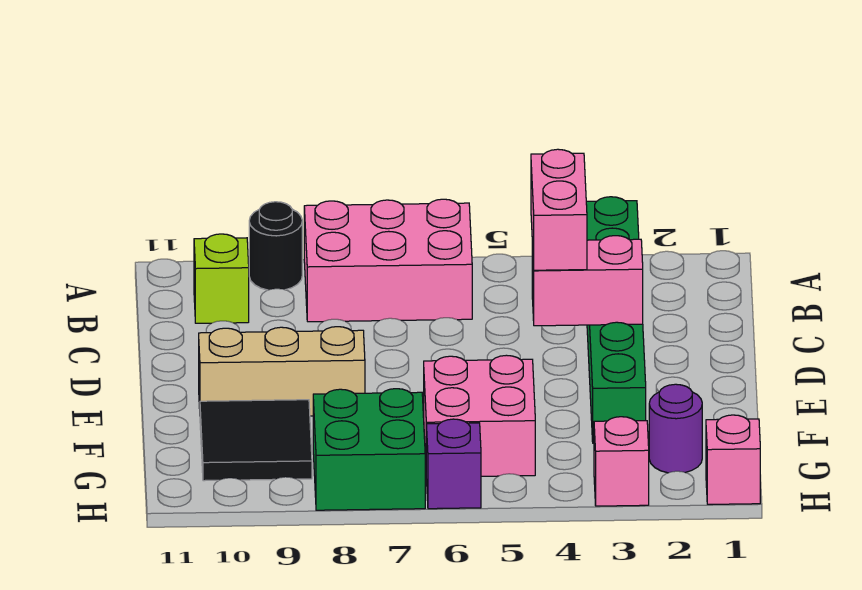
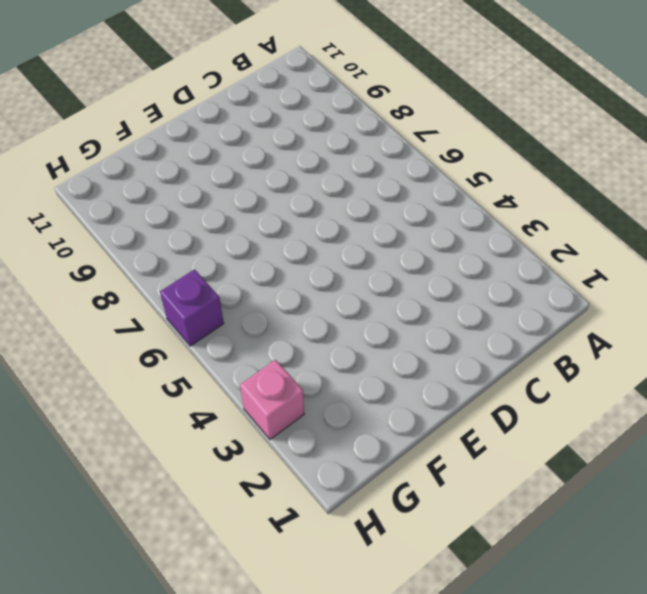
none -> green 1x6 brick [586,197,646,443]
none -> pink 2x3 brick [304,199,472,322]
none -> black 1x1 round brick [249,202,302,290]

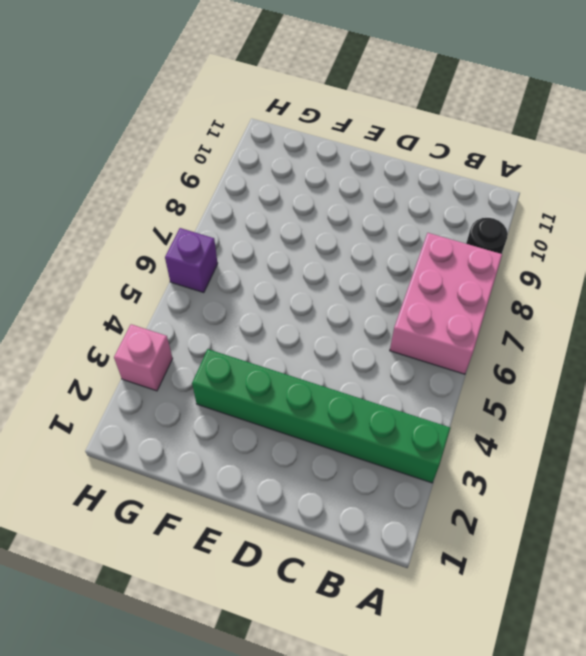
none -> lime 1x1 brick [194,234,249,323]
none -> tan 1x3 brick [199,327,365,416]
none -> pink 2x2 brick [424,355,535,476]

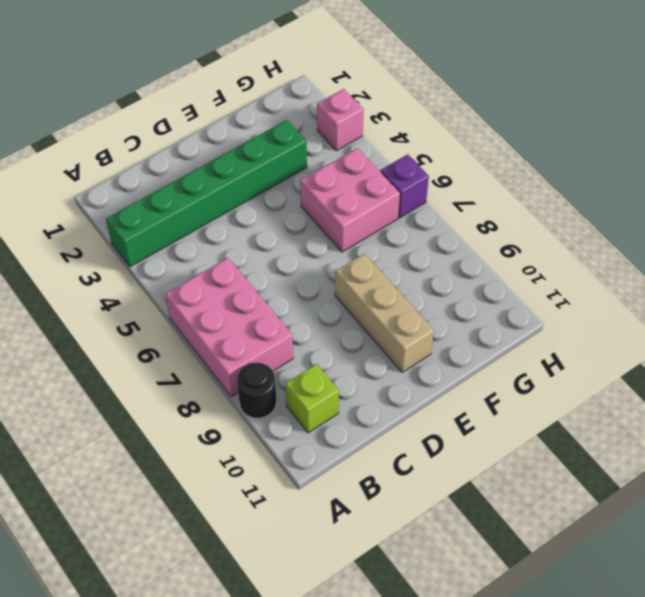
none -> black 2x2 tile [200,400,312,481]
none -> purple 1x1 round brick [649,384,702,473]
none -> green 2x2 brick [313,389,425,510]

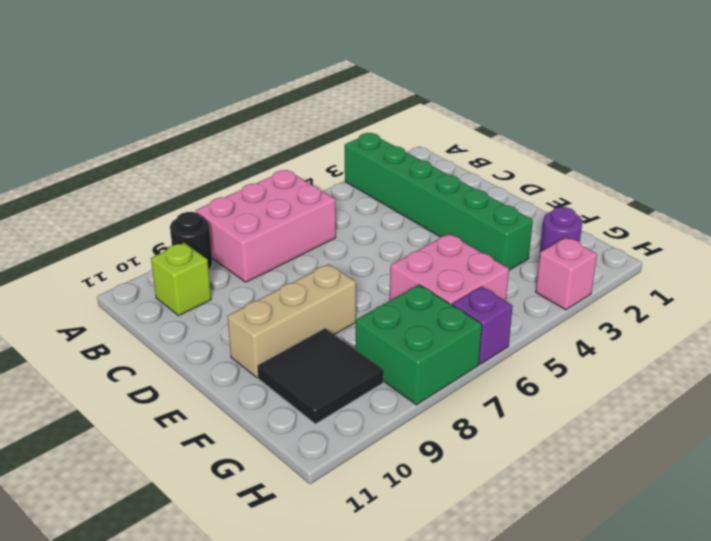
none -> pink 1x1 brick [706,415,760,504]
none -> pink 1x2 brick [532,236,643,326]
none -> pink 1x2 brick [531,149,587,270]

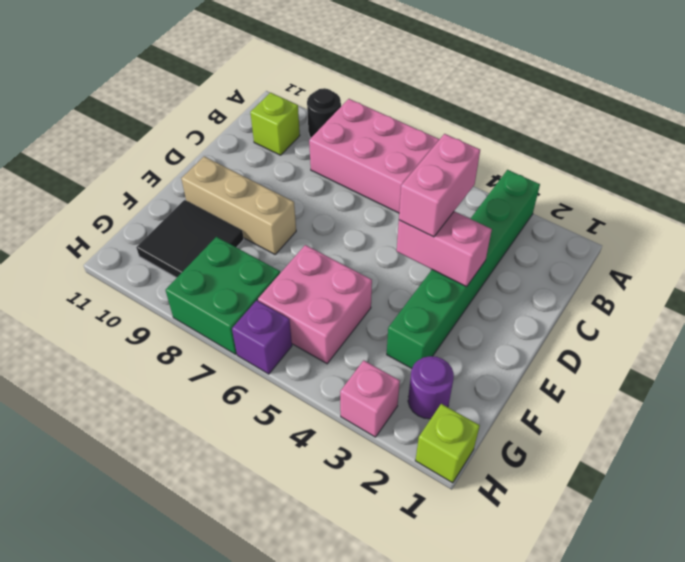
lime 1x1 brick [415,404,480,483] -> pink 1x1 brick [706,415,760,504]

